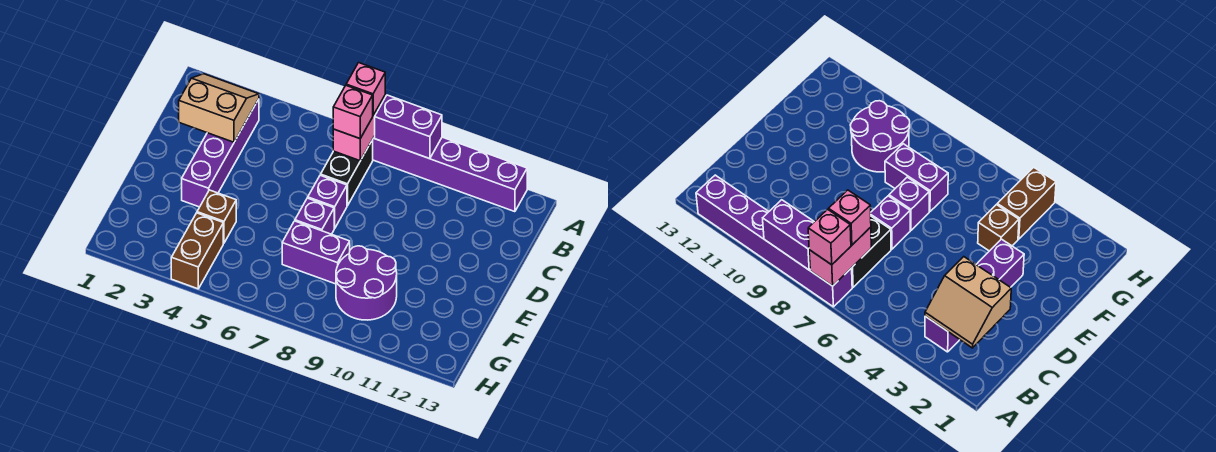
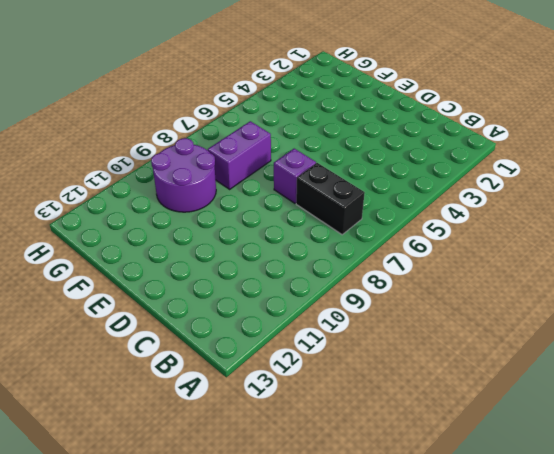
none -> purple 1x6 brick [373,136,527,212]
none -> purple 1x4 brick [182,99,259,207]
none -> purple 1x1 brick [295,198,335,234]

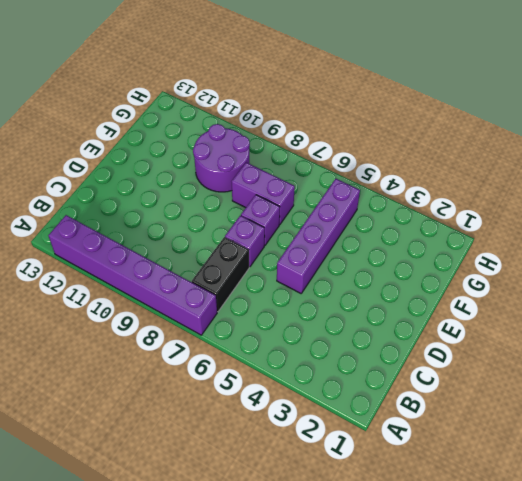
purple 1x4 brick [277,179,360,293] -> purple 1x4 brick moved to [182,99,259,207]
none -> brown 1x1 brick [197,190,236,243]
none -> brown 1x2 brick [171,213,223,289]
none -> pink 1x2 brick [333,96,385,161]

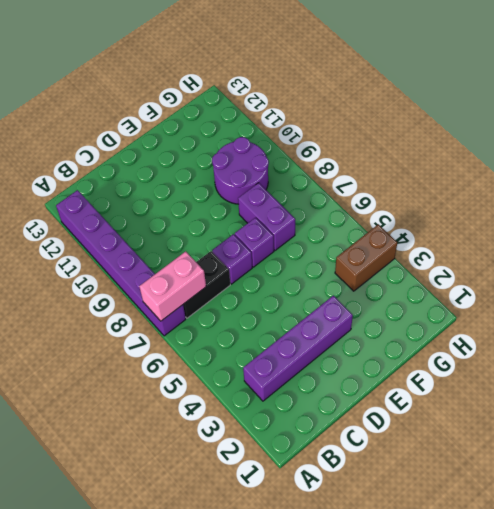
none -> brown 1x1 brick [197,190,236,243]
none -> purple 1x2 brick [375,95,442,159]
none -> tan 2x2 slope [179,74,259,142]

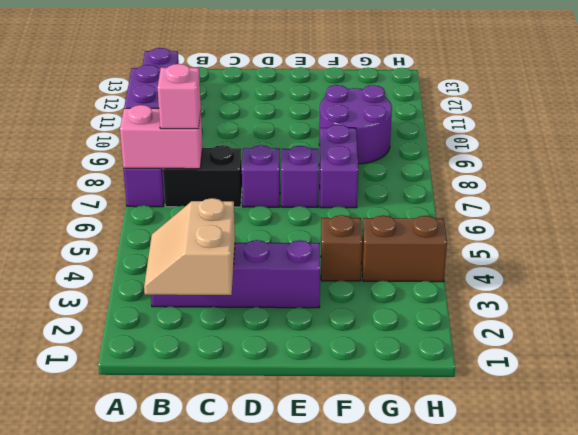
none -> pink 1x1 brick [346,63,385,115]

